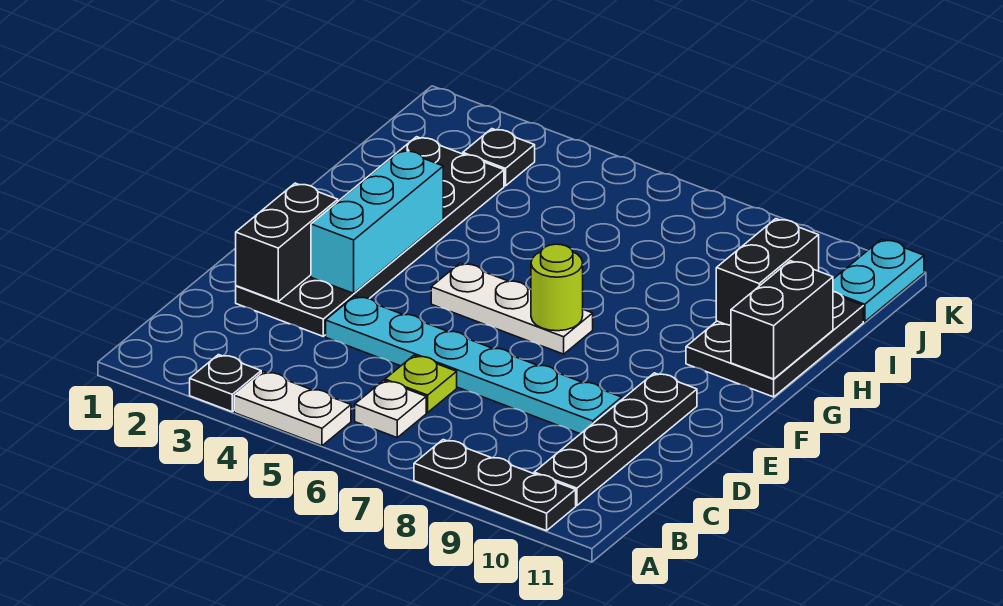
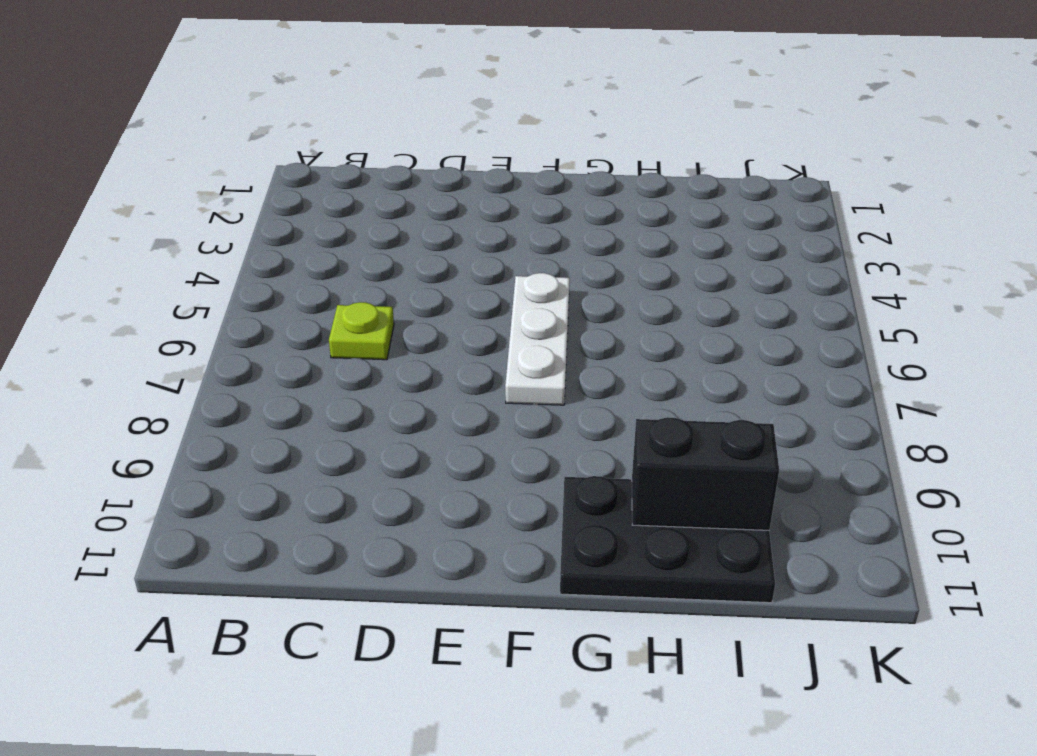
none -> black 1x1 plate [190,355,261,412]
none -> white 1x2 plate [234,372,351,446]
none -> black 1x3 plate [414,440,576,531]

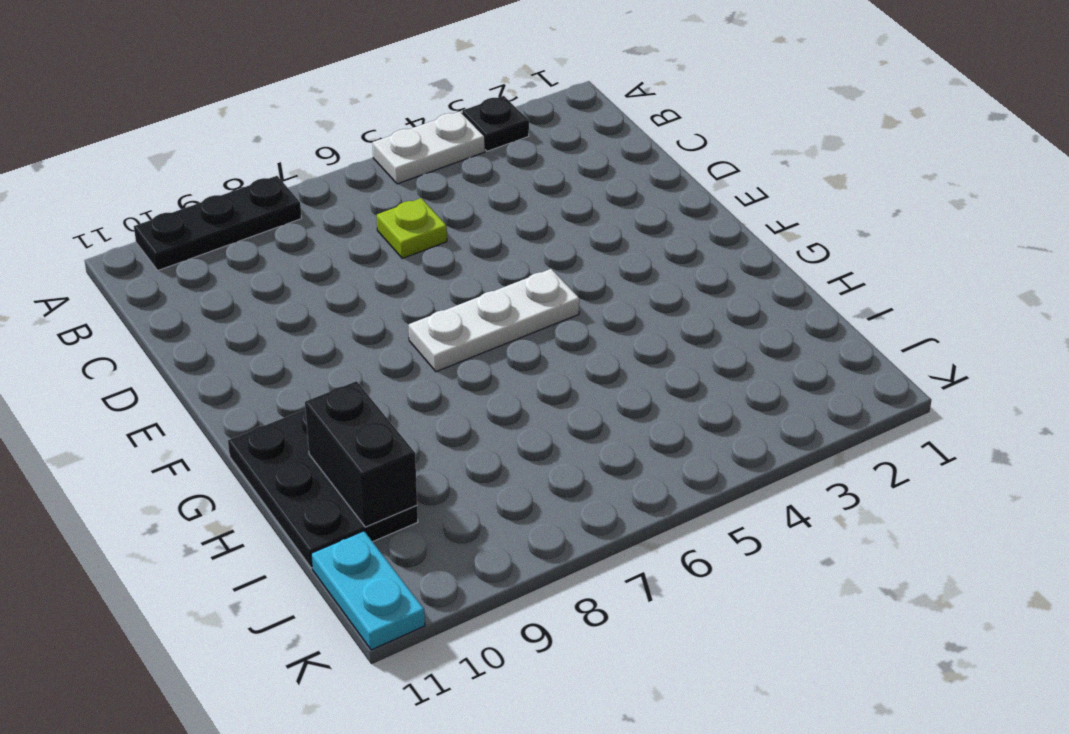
none -> white 1x1 plate [355,380,426,437]
none -> black 1x4 plate [534,373,697,506]
none -> black 2x6 plate [236,137,504,336]

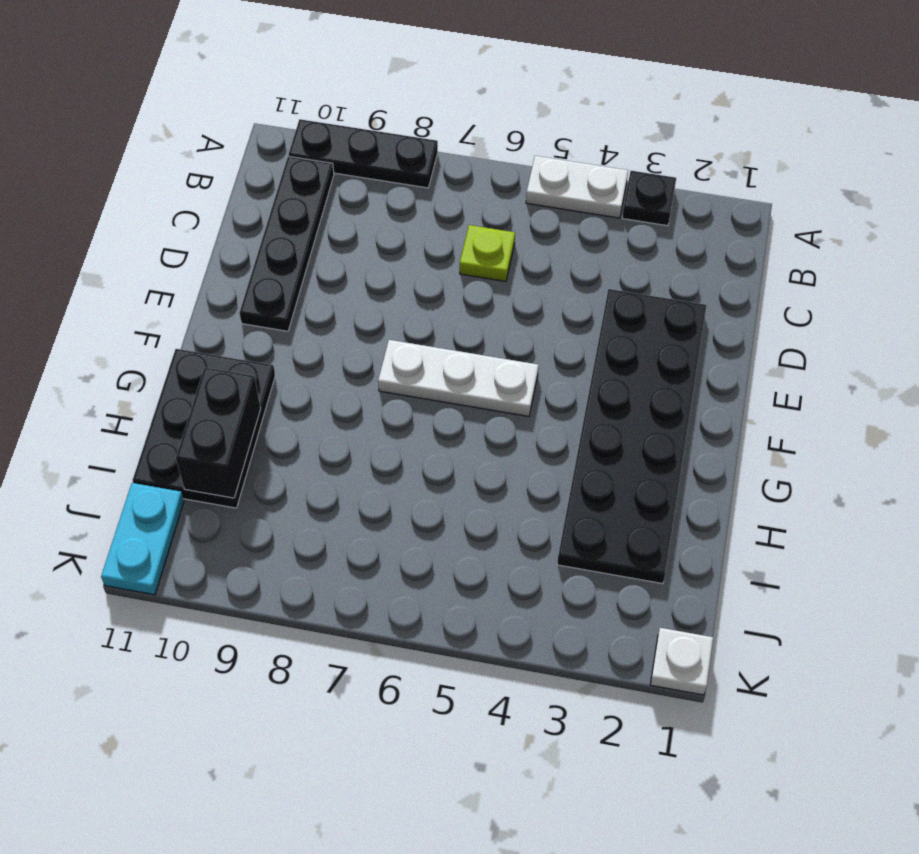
white 1x1 plate [650,628,713,695] -> white 1x1 plate moved to [355,380,426,437]
none -> cyan 1x6 plate [326,296,622,434]
none -> black 1x1 plate [463,129,535,186]
none -> black 1x2 brick [236,183,338,301]

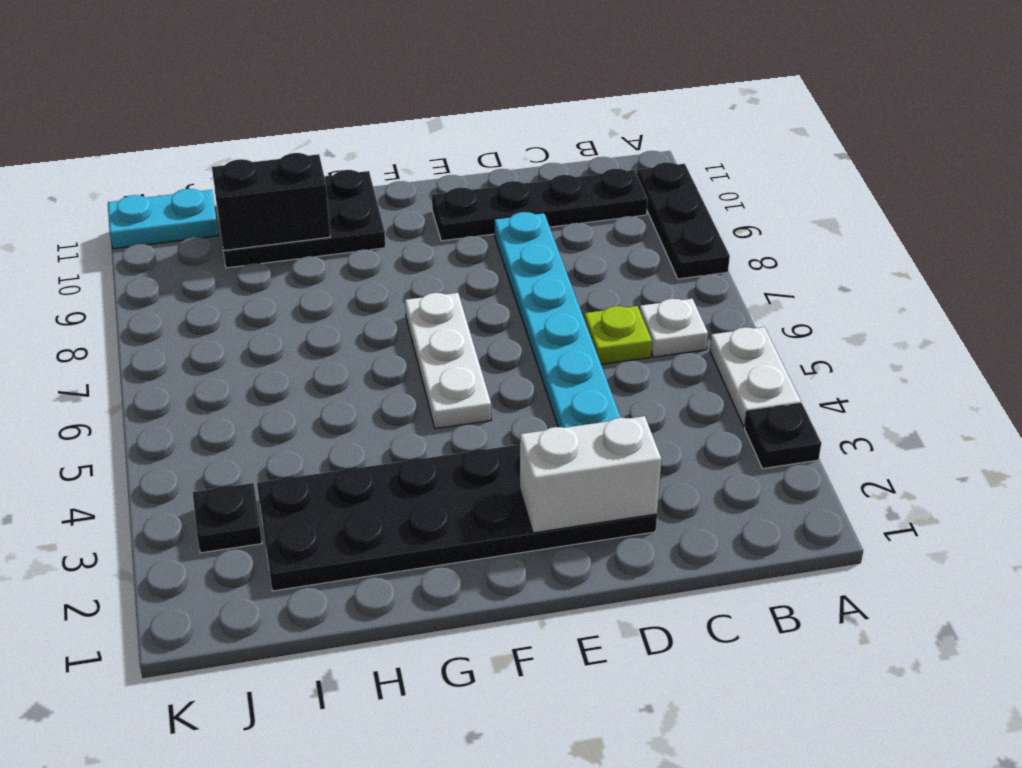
white 1x2 brick [520,416,661,533] -> black 1x2 brick [236,183,338,301]
none -> cyan 1x3 brick [311,150,443,293]
none -> lime 1x1 round brick [531,244,583,331]
none -> black 1x2 brick [731,261,833,379]

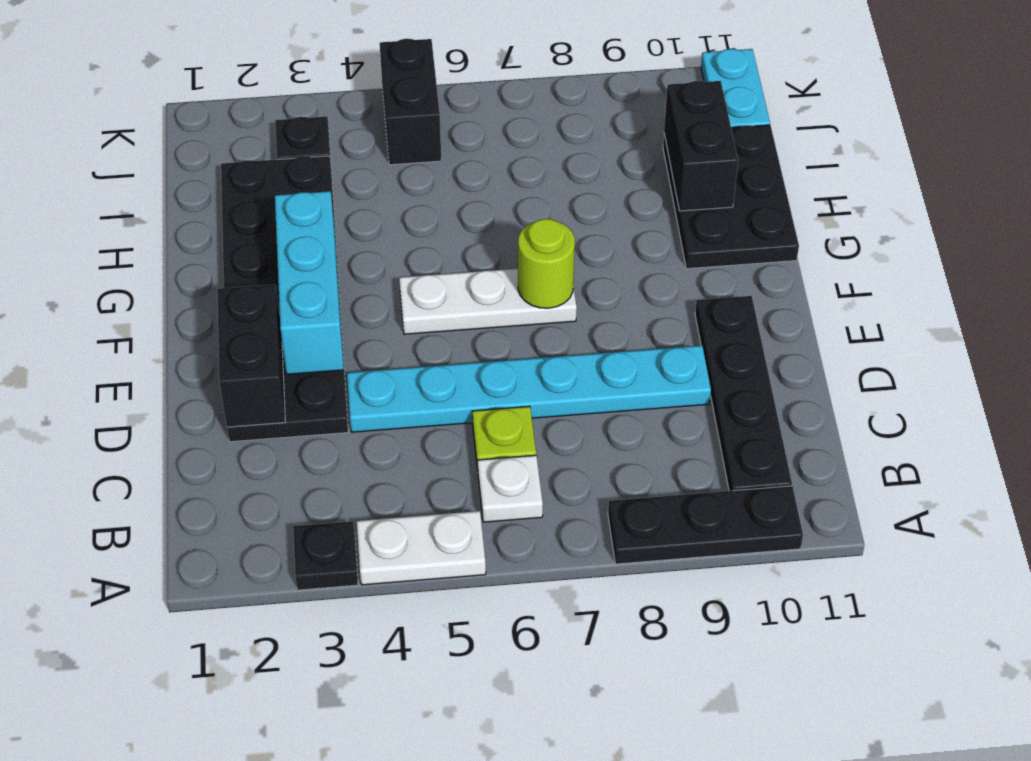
black 1x2 brick [380,39,441,165] -> black 1x2 brick moved to [731,261,833,379]

